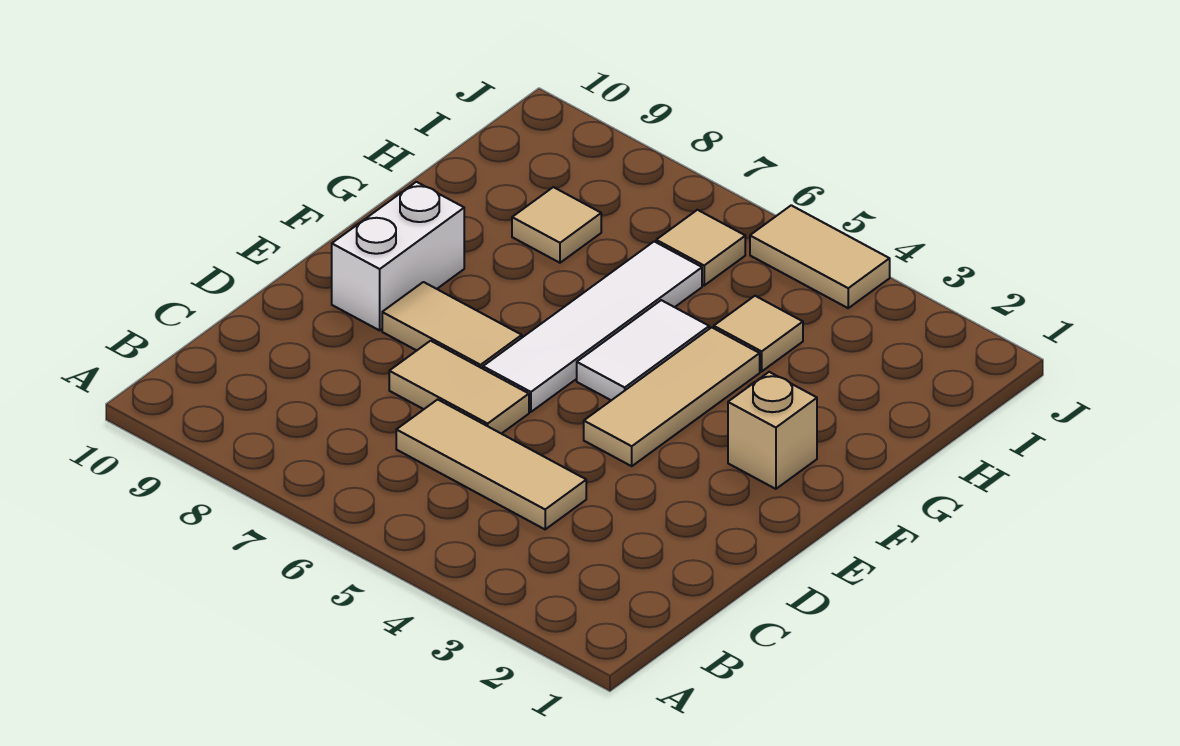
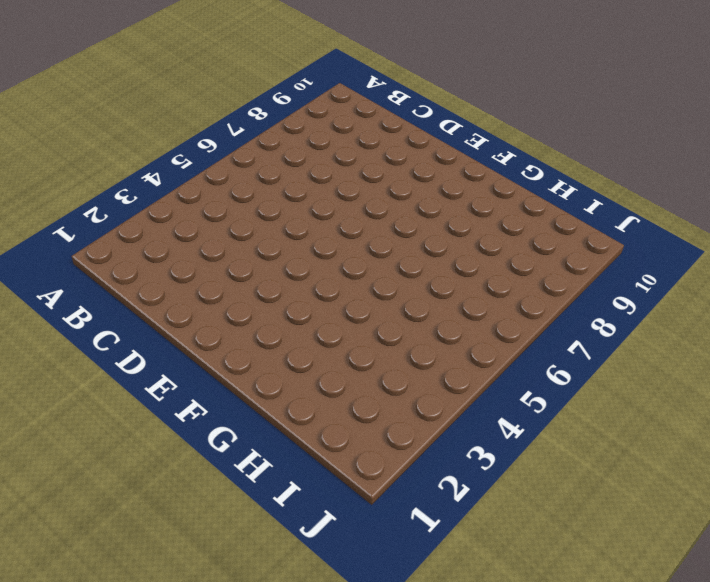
none -> tan 1x3 tile [396,399,586,529]
none -> tan 1x2 tile [389,341,529,434]
none -> tan 1x3 tile [584,327,760,466]

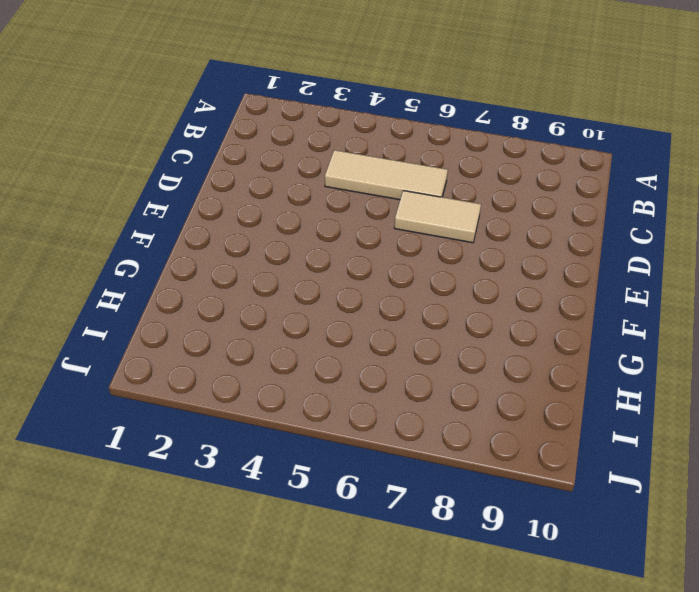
none -> tan 1x3 tile [584,327,760,466]
none -> white 1x4 tile [483,242,702,412]
none -> tan 1x2 tile [382,282,522,369]

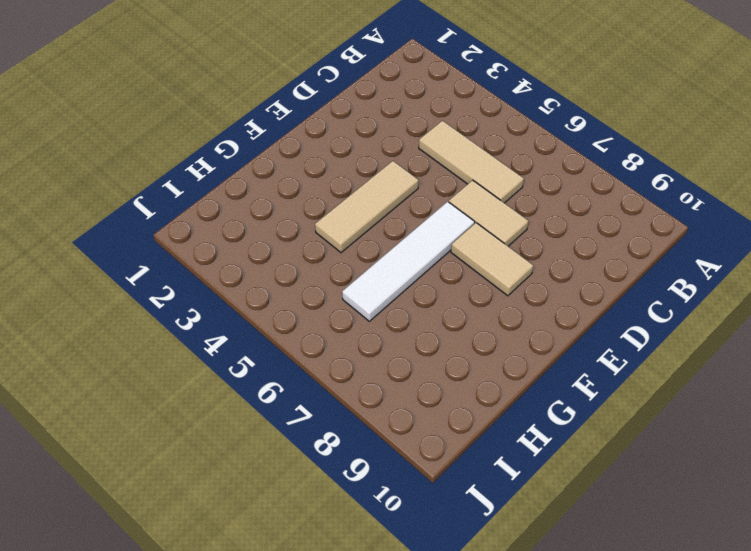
none -> white 1x2 brick [332,182,464,330]
none -> tan 1x1 brick [728,372,817,489]
none -> white 1x2 tile [577,300,709,400]

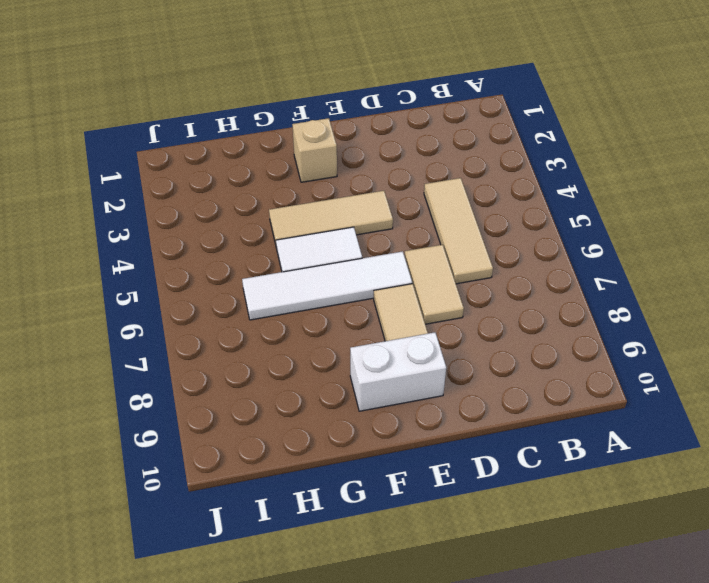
none -> tan 1x1 tile [714,296,803,371]
none -> tan 1x1 tile [512,187,601,263]
none -> tan 1x1 tile [656,210,745,285]

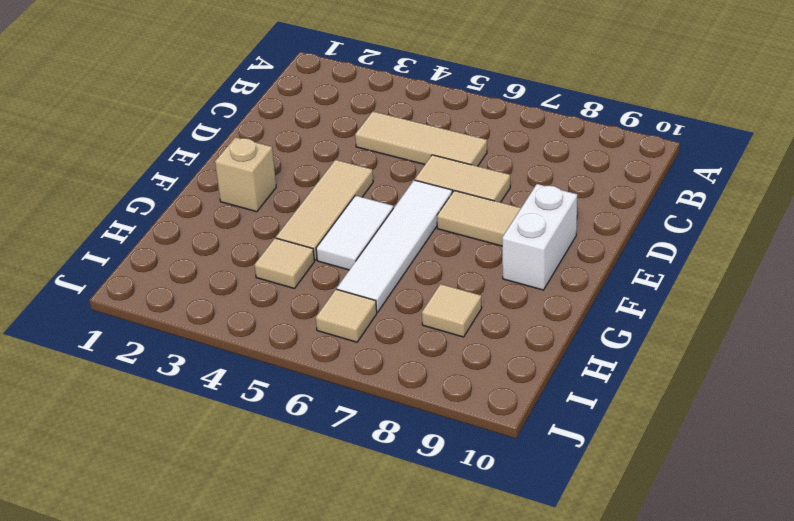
none -> tan 1x2 tile [750,205,890,308]

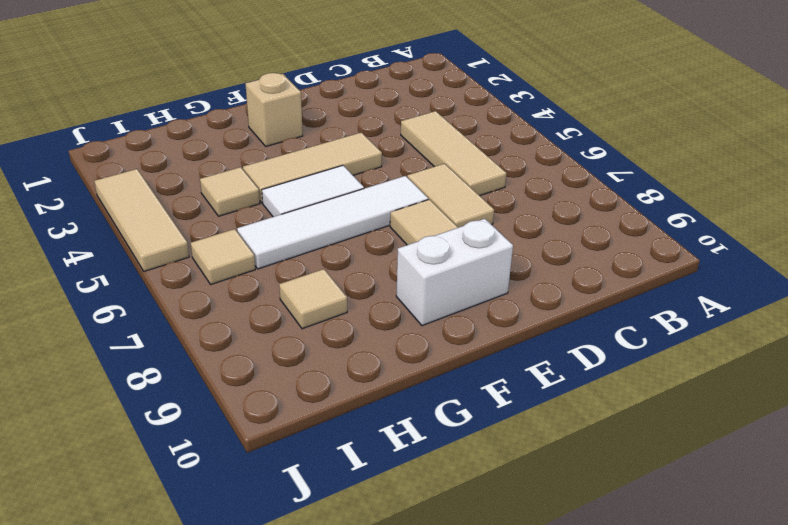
tan 1x3 tile [94,169,189,271] -> tan 1x2 tile [750,205,890,308]

